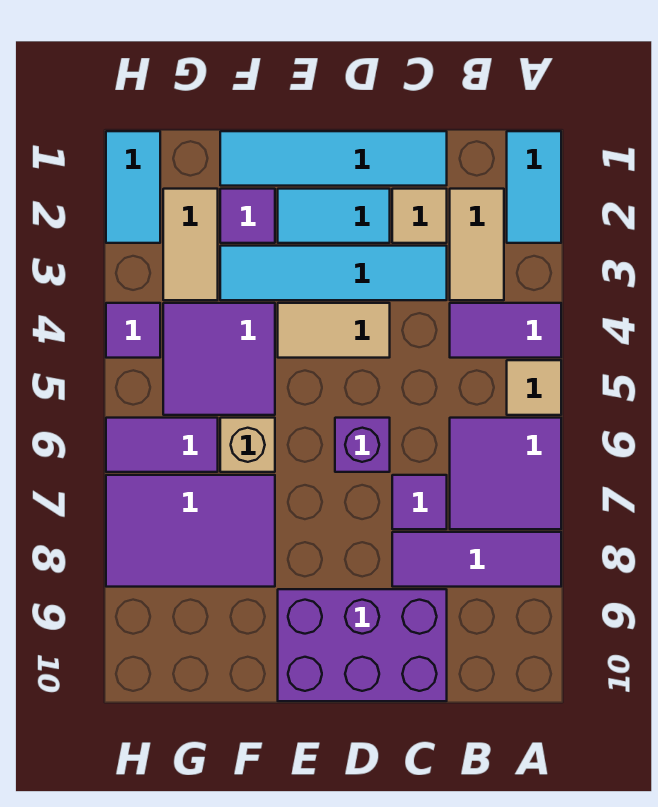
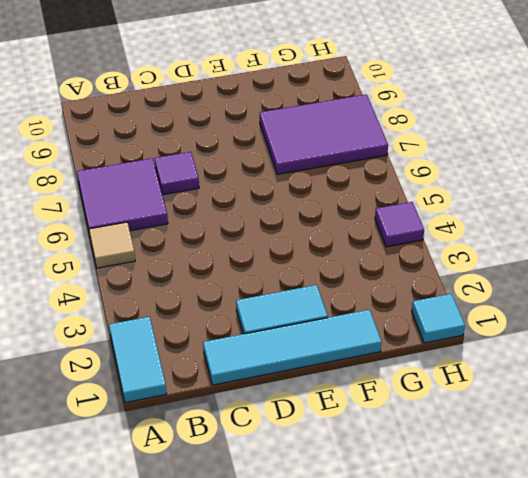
cyan 1x1 tile [412,294,465,343] -> cyan 1x2 tile [106,131,160,243]
none -> purple 1x2 tile [450,303,561,358]
none -> purple 1x3 tile [392,532,561,587]
none -> tan 1x2 tile [450,189,504,300]

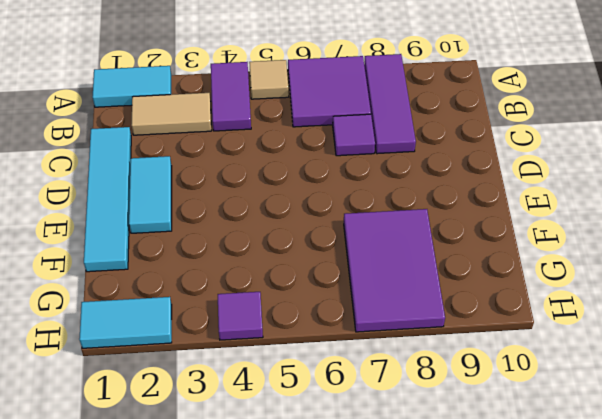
none -> tan 1x1 tile [392,189,447,243]
none -> cyan 1x4 tile [220,246,447,300]
none -> purple 2x3 brick [278,589,447,701]

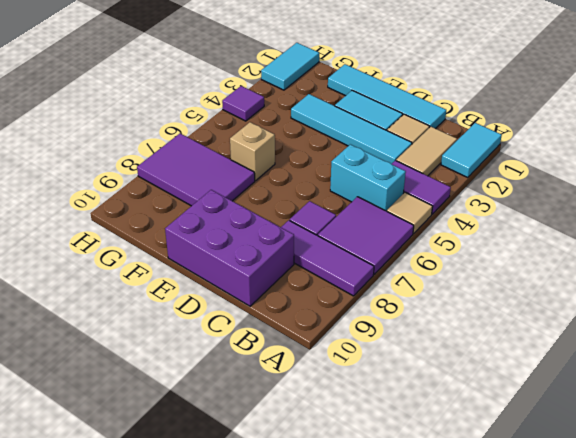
cyan 1x2 brick [330,144,406,211] -> none
none -> tan 1x2 tile [278,303,390,358]
none -> purple 1x1 brick [335,418,390,472]
none -> purple 1x1 tile [220,189,275,243]

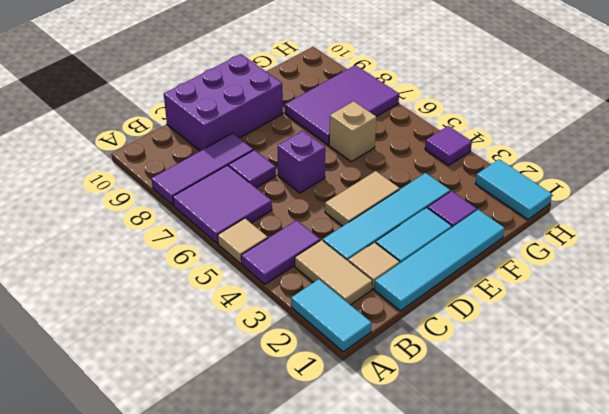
none -> purple 2x2 tile [163,303,275,415]
none -> tan 1x2 tile [163,189,218,300]
none -> purple 1x2 tile [106,418,218,472]

